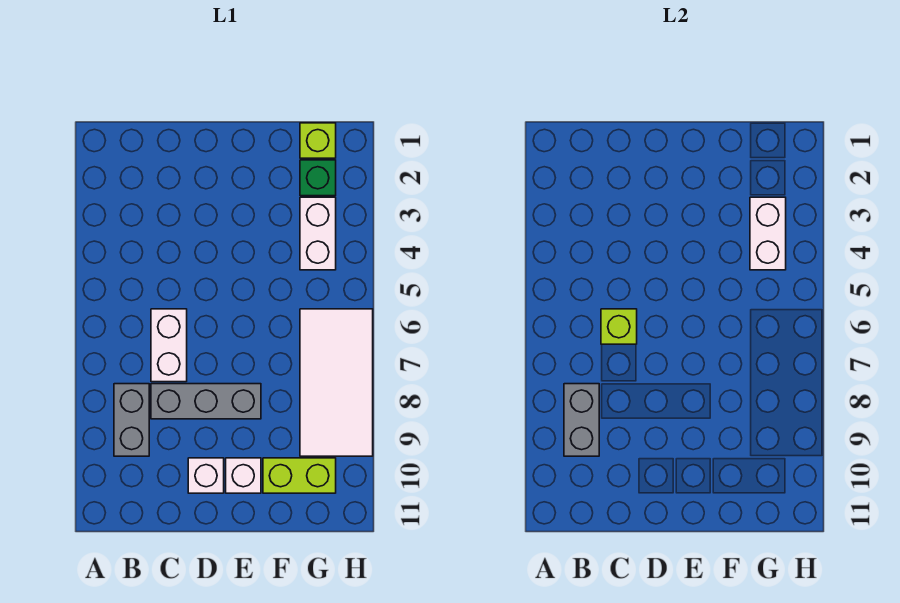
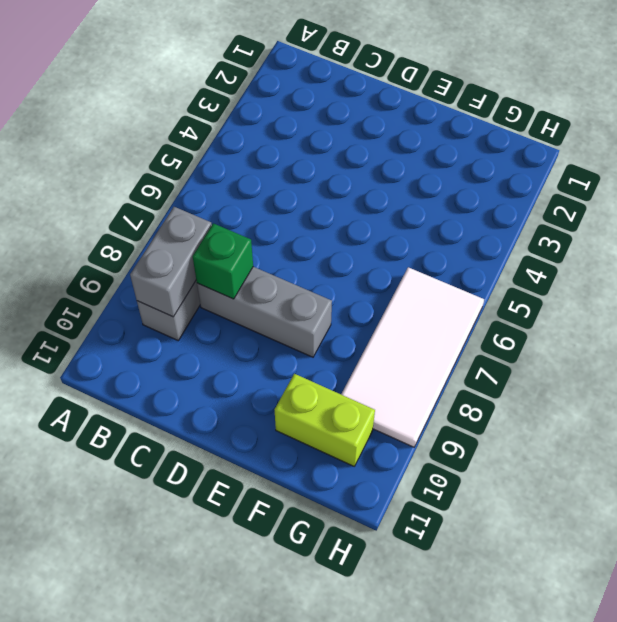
green 1x1 brick [193,223,253,299] -> green 1x1 brick moved to [300,160,336,196]
none -> white 1x2 brick [151,309,187,382]
none -> white 1x1 brick [188,458,224,493]
none -> white 1x1 brick [226,458,261,493]

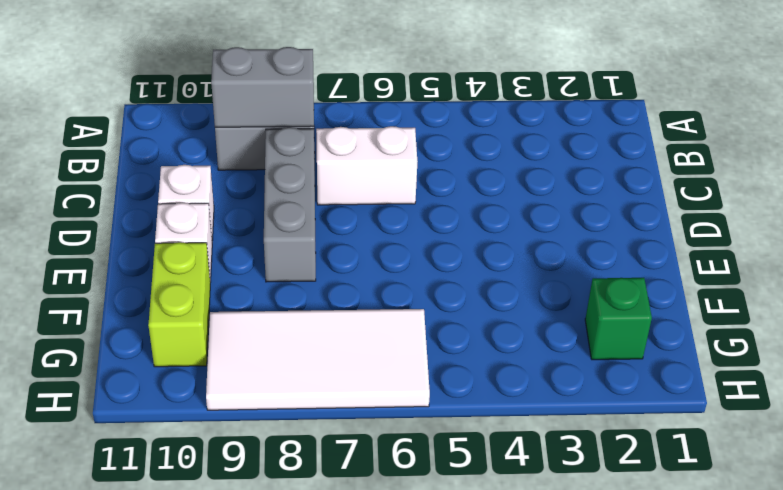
none -> lime 1x1 brick [300,123,336,158]
none -> white 1x2 brick [300,197,336,270]
none -> lime 1x1 brick [601,309,637,344]

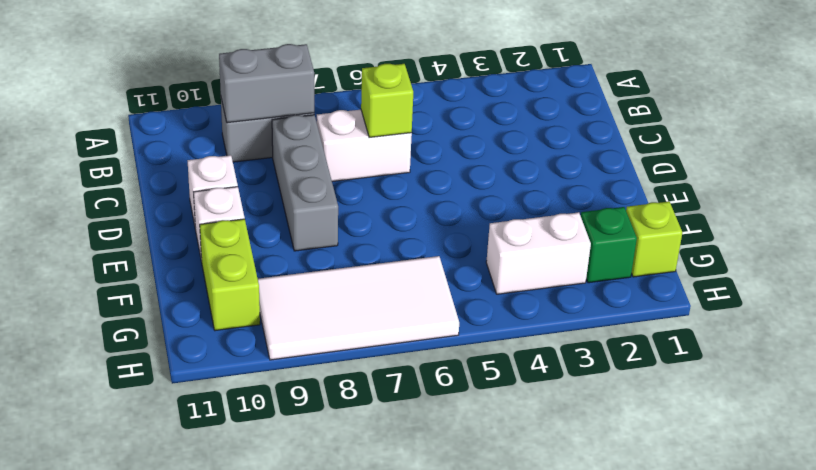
none -> white 1x2 brick [750,197,786,270]

